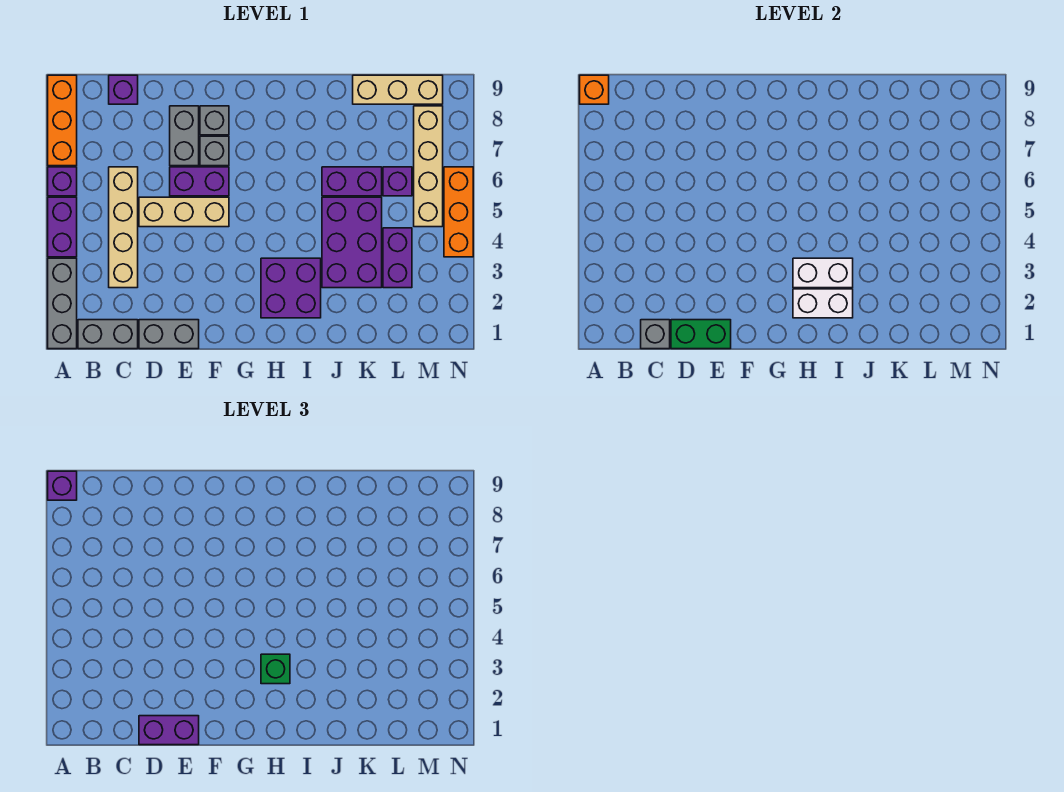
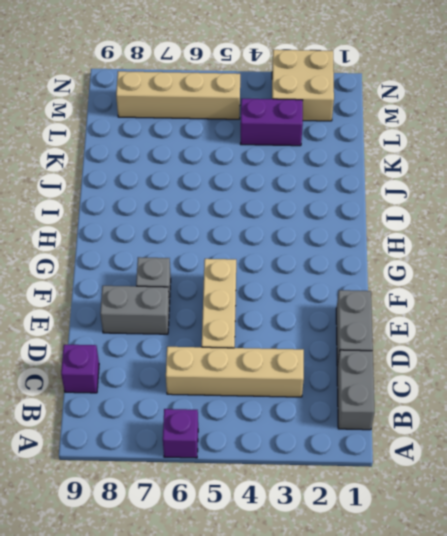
tan 2x2 brick [272,50,334,121] -> none
none -> grey 1x3 brick [48,258,77,349]
none -> purple 1x2 brick [48,197,77,257]
none -> orange 1x3 brick [48,75,77,166]

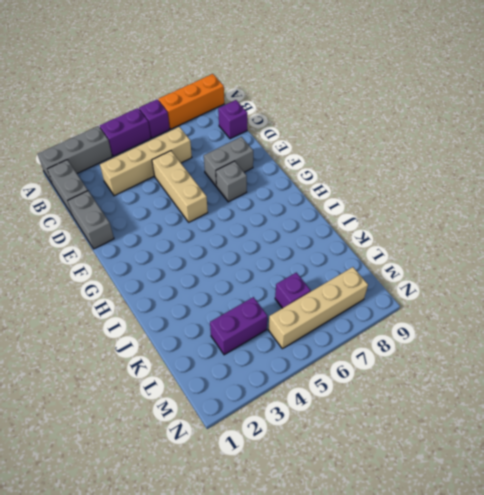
none -> purple 1x2 brick [170,167,229,196]
none -> grey 1x1 brick [200,106,229,135]
none -> purple 2x2 brick [261,258,321,318]

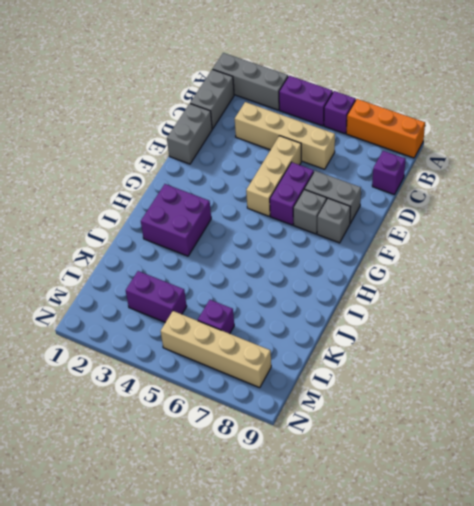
none -> purple 2x3 brick [322,197,382,288]
none -> purple 1x2 brick [322,167,382,196]
none -> tan 1x3 brick [353,75,443,104]

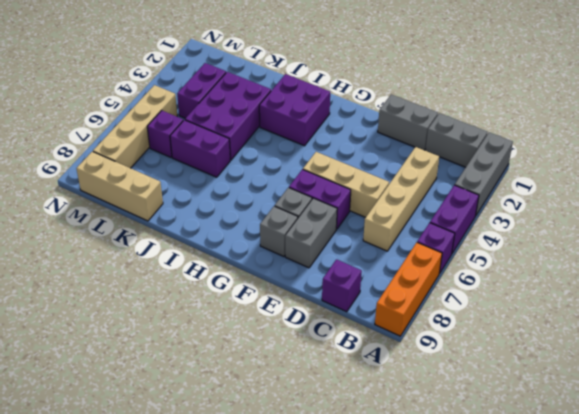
none -> orange 1x3 brick [444,167,473,257]
none -> orange 1x1 brick [580,75,609,104]
none -> grey 1x1 brick [641,320,670,349]

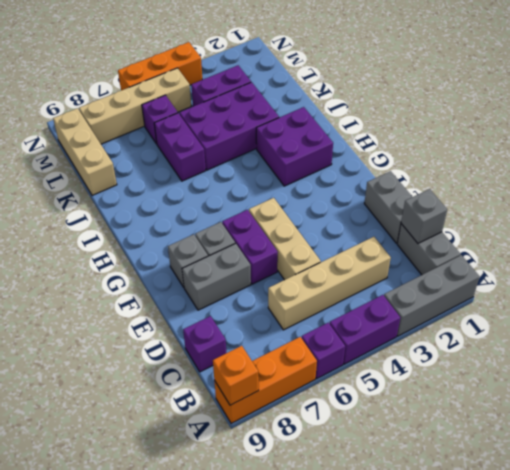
none -> green 1x2 brick [671,320,731,349]
none -> white 1x2 brick [793,289,853,318]
none -> white 1x2 brick [793,258,853,288]

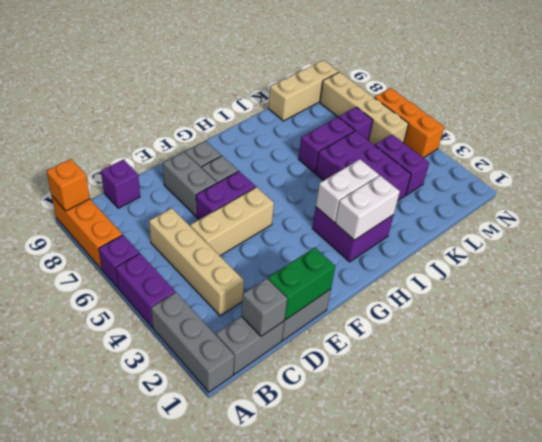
none -> purple 1x1 brick [48,471,77,500]
none -> purple 1x2 brick [139,716,199,745]
none -> green 1x1 brick [261,654,290,684]

